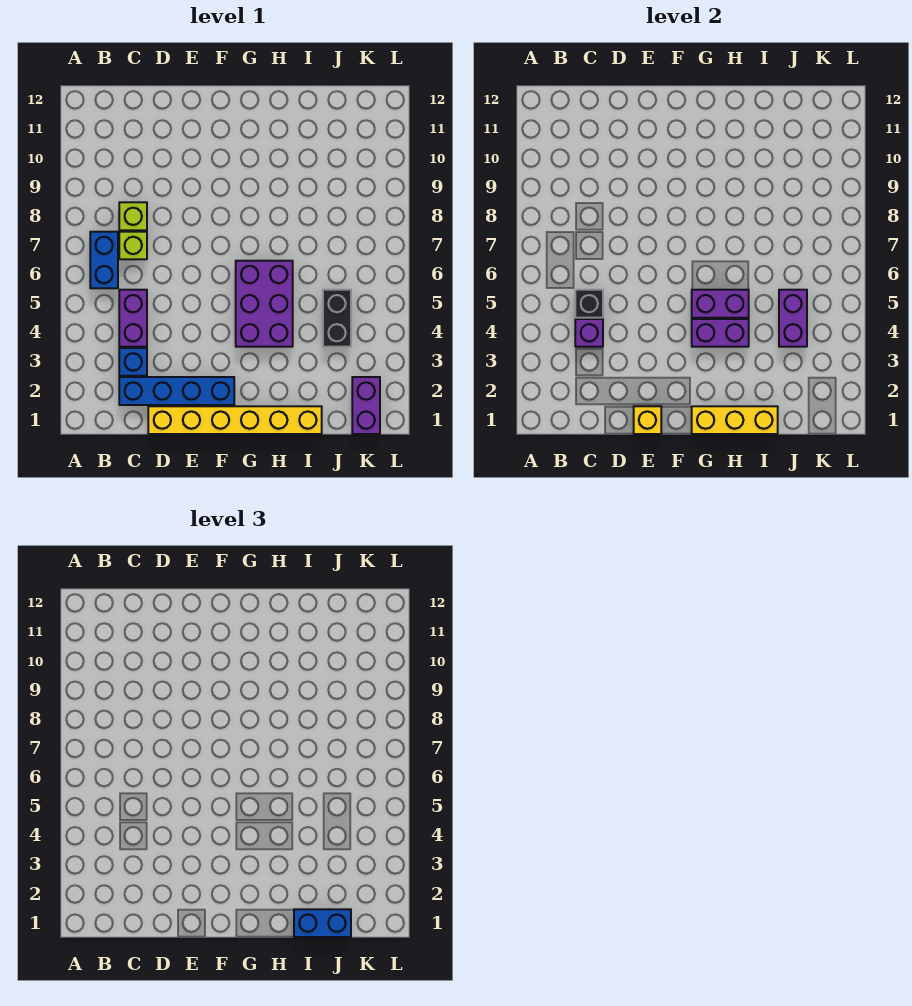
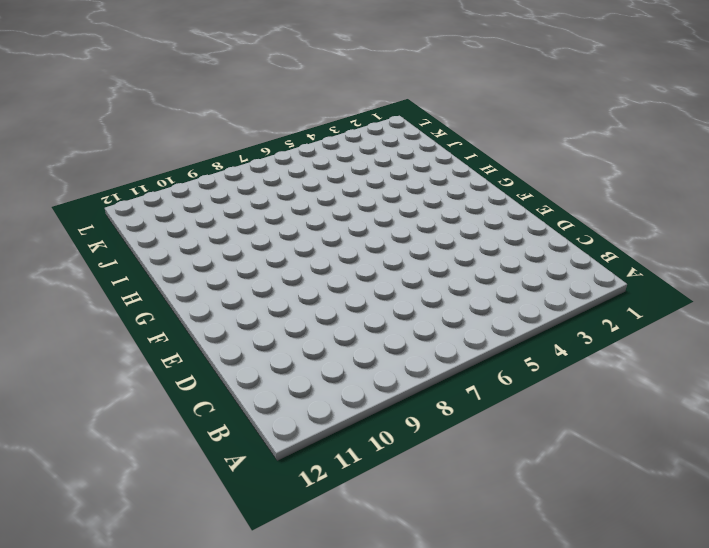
none -> blue 1x2 brick [90,232,118,288]
none -> blue 1x4 brick [119,377,234,405]
none -> blue 1x1 brick [119,348,147,376]

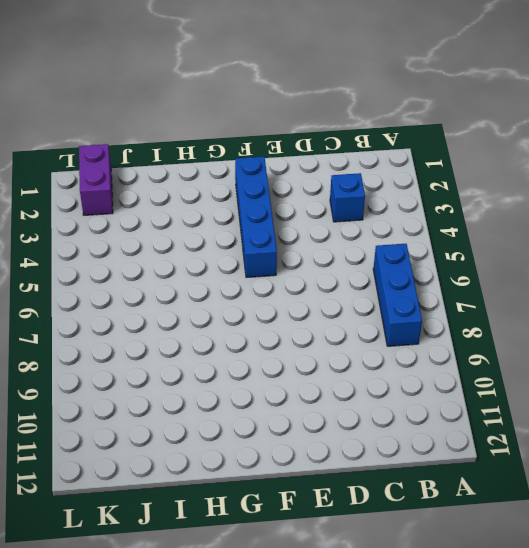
blue 1x3 brick [373,244,422,346] -> blue 1x2 brick [90,232,118,288]
blue 1x4 brick [235,157,277,278] -> blue 1x4 brick turned to [119,377,234,405]
none -> purple 1x2 brick [119,290,147,347]
none -> lime 1x1 brick [119,232,147,259]
none -> lime 1x1 brick [119,202,147,230]

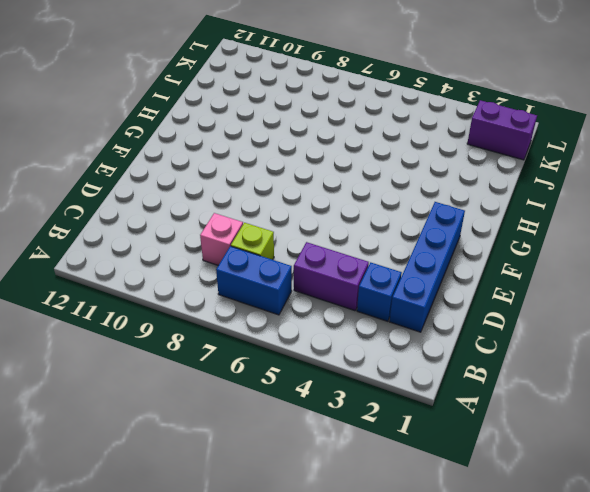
pink 1x1 brick [200,213,243,265] -> lime 1x1 brick [119,202,147,230]
none -> yellow 1x6 brick [148,406,322,434]
none -> purple 2x3 brick [236,261,293,347]
none -> black 1x2 brick [323,290,351,347]

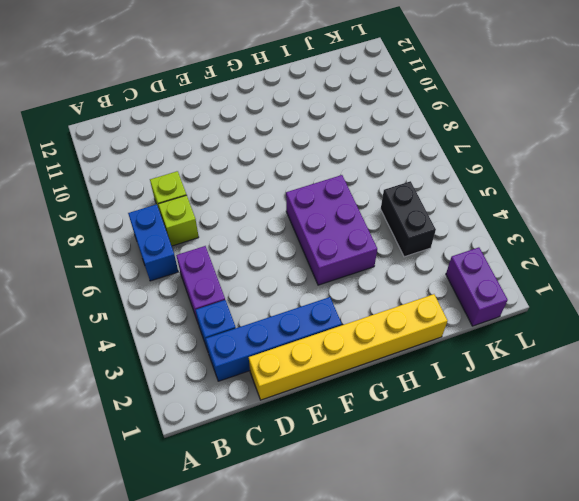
none -> purple 1x1 brick [575,319,603,347]
none -> black 1x1 brick [575,290,603,318]
none -> yellow 1x1 brick [634,406,661,434]

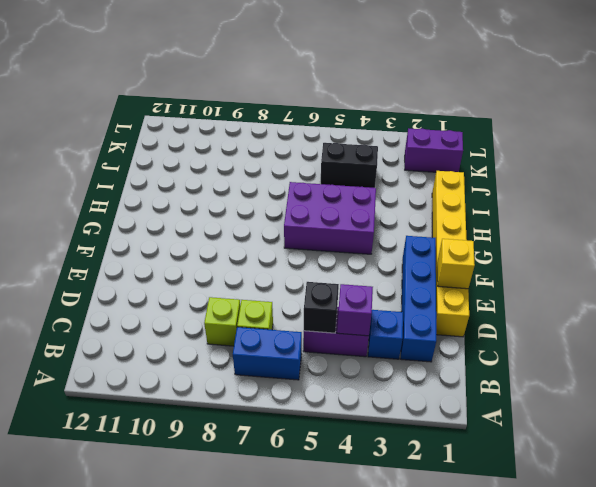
none -> yellow 1x3 brick [692,406,778,434]
none -> purple 1x2 brick [692,319,749,347]
none -> purple 1x2 brick [692,290,749,318]

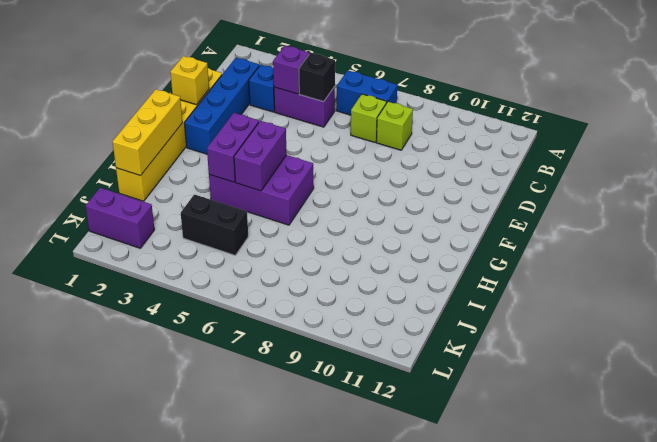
none -> purple 1x2 brick [779,290,807,347]
none -> blue 1x2 brick [294,909,351,937]

